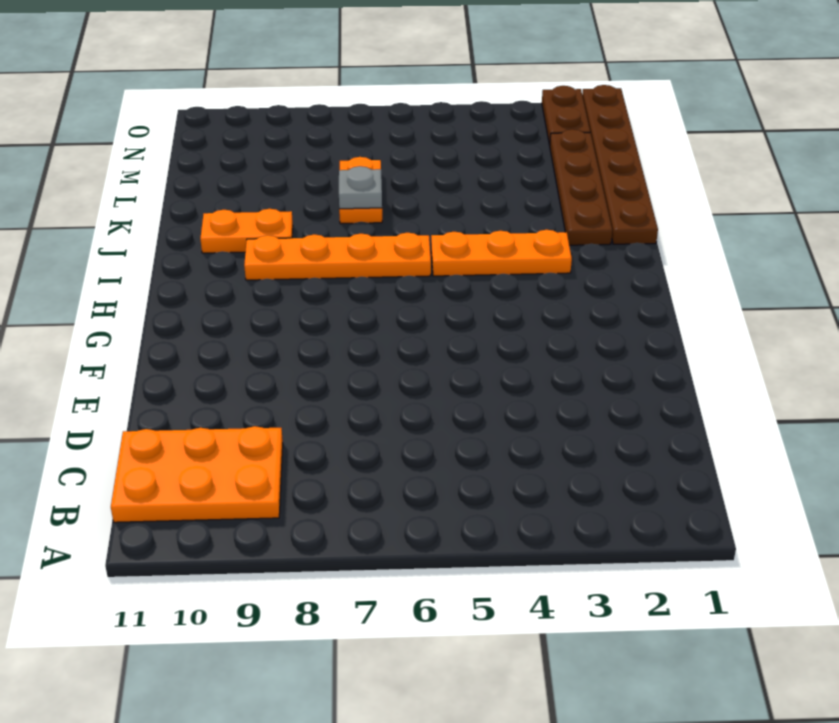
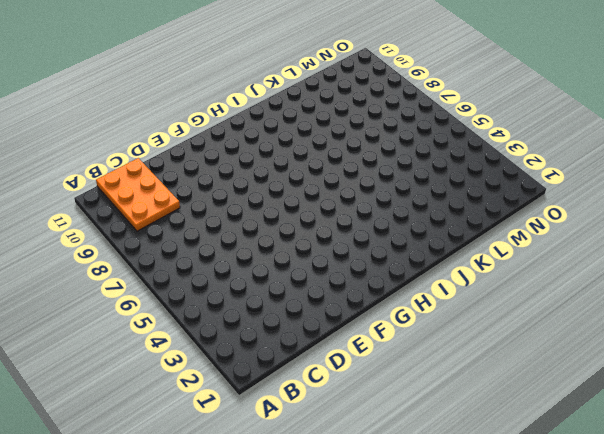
none -> orange 1x3 plate [431,230,572,276]
none -> orange 1x4 plate [244,233,431,280]

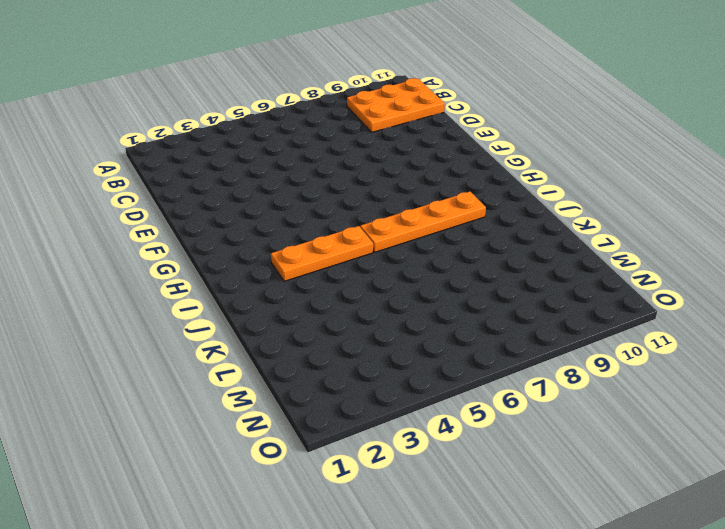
none -> brown 1x6 plate [582,85,658,244]
none -> brown 1x4 plate [550,129,612,245]

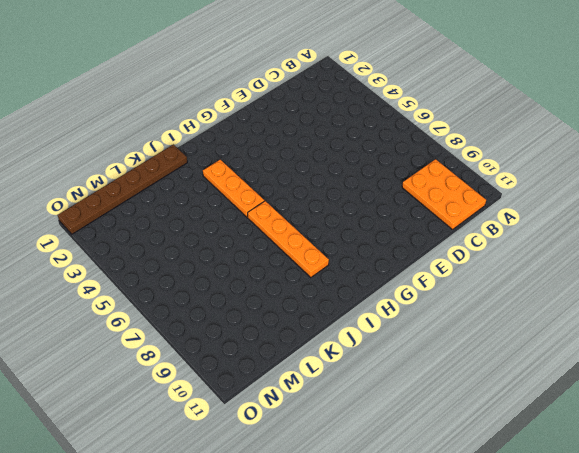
none -> brown 1x4 plate [550,129,612,245]
none -> orange 1x2 plate [200,209,293,253]

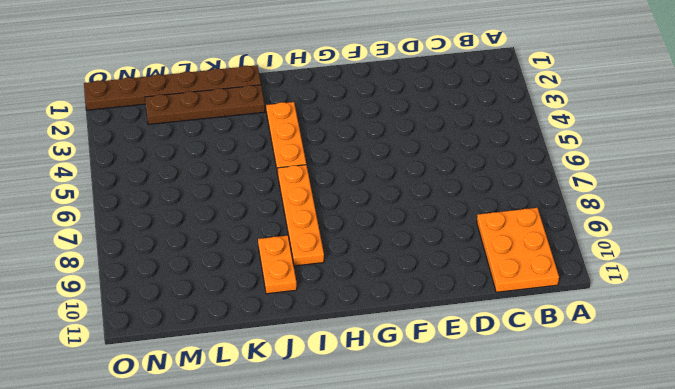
none -> orange 1x2 plate [339,157,382,224]
none -> brown 1x2 plate [542,86,590,145]

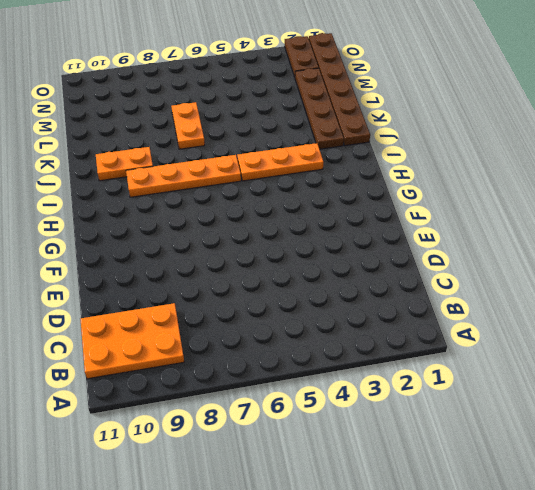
none -> grey 1x1 plate [339,166,382,209]

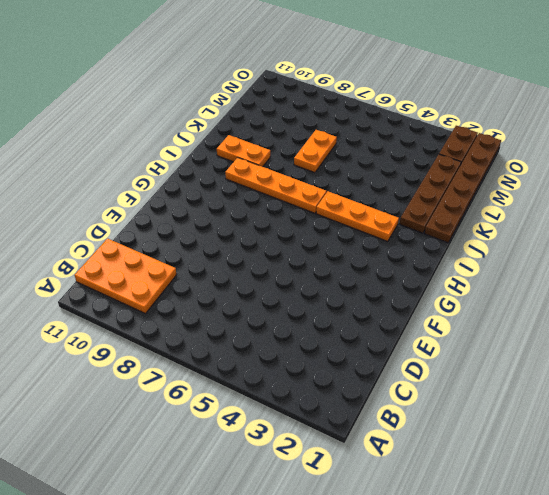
none -> grey 1x1 plate [339,166,382,209]

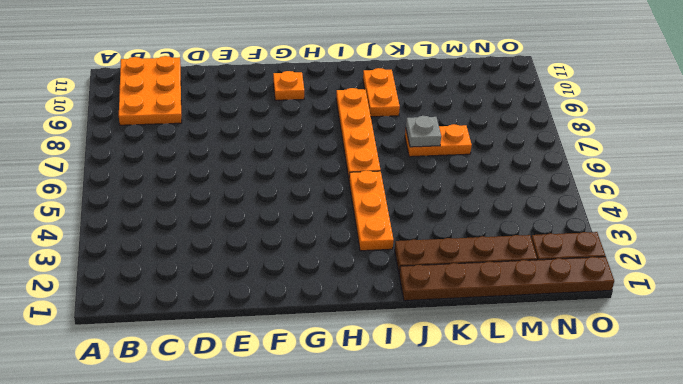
orange 1x1 plate [273,71,304,100] -> none

